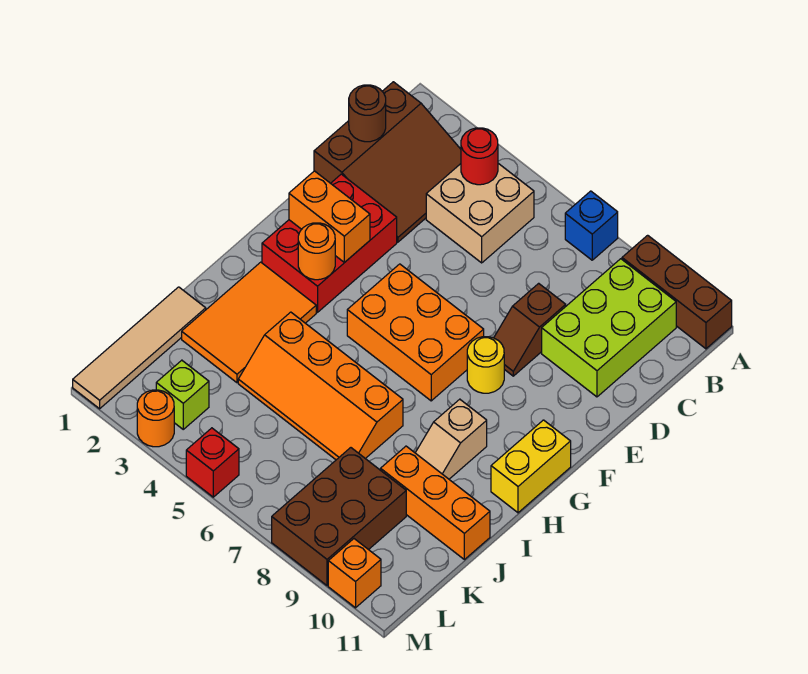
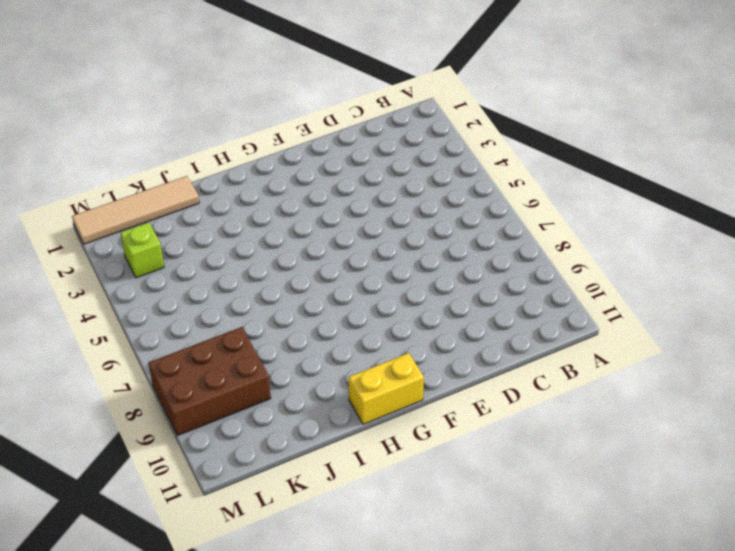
none -> blue 1x1 brick [565,191,618,260]
none -> brown 1x3 brick [622,235,732,349]
none -> brown 3x3 slope [314,82,461,242]

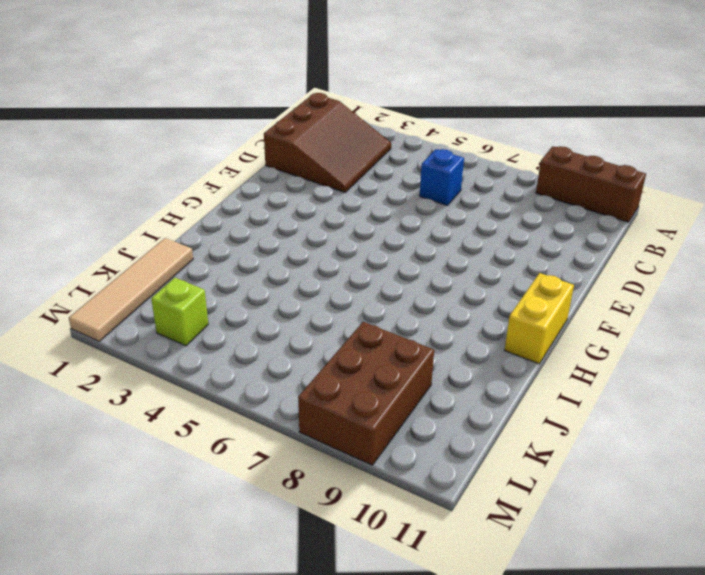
blue 1x1 brick [420,149,464,206] -> blue 1x1 brick moved to [565,191,618,260]
none -> tan 2x2 brick [426,163,534,263]
none -> lime 2x3 brick [542,259,676,397]
none -> brown 1x2 slope [494,283,566,376]

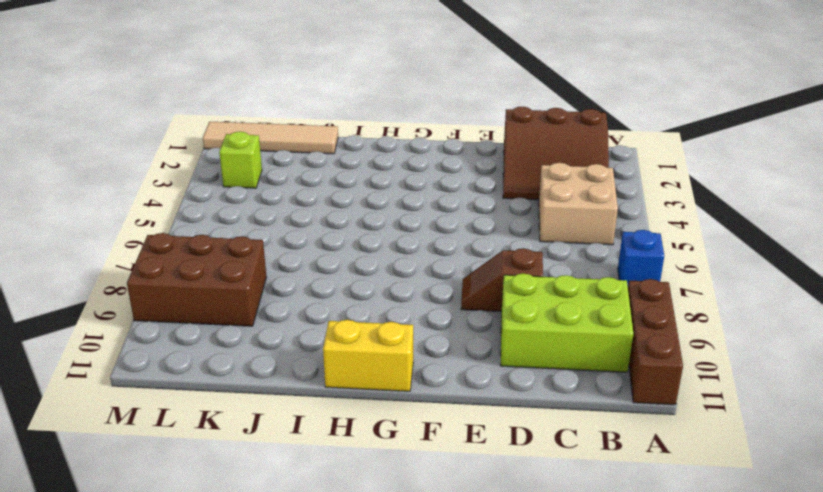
none -> red 2x3 brick [262,174,397,312]
none -> orange 2x3 brick [347,264,484,401]
none -> yellow 1x1 round brick [467,337,504,393]

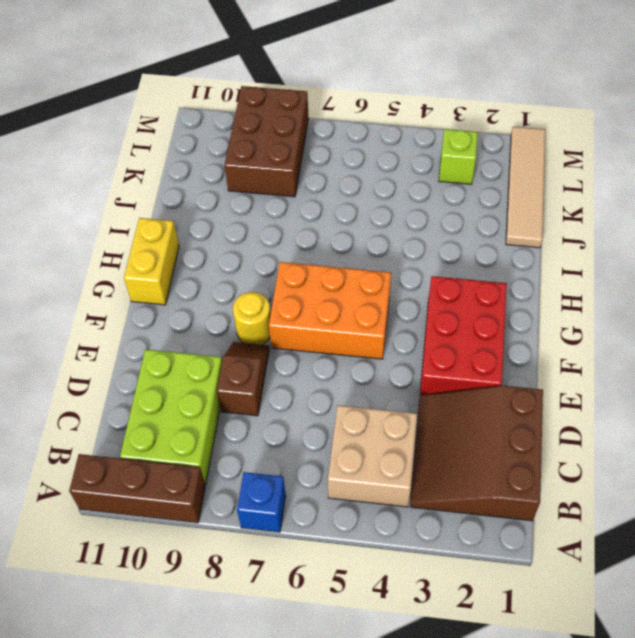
none -> orange 2x3 tile [182,262,316,383]
none -> tan 1x2 slope [415,399,487,479]
none -> orange 2x4 slope [238,312,403,460]

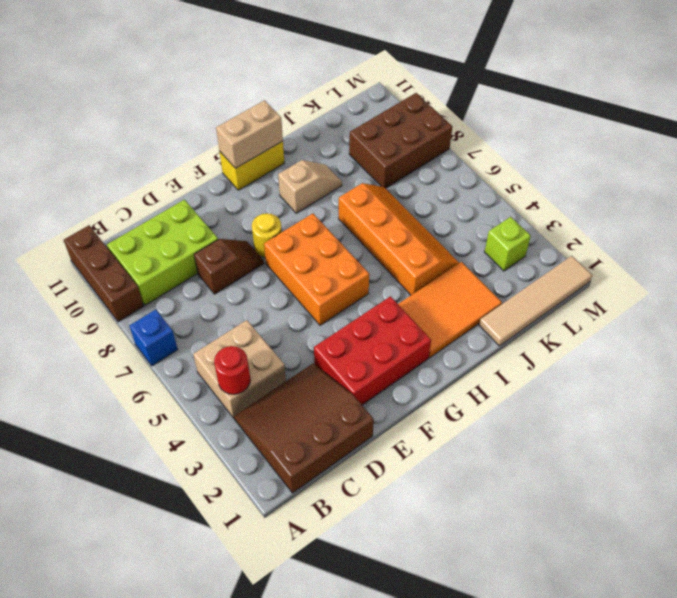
tan 1x2 brick [216,100,283,168] -> none
none -> orange 1x3 brick [381,446,490,560]
none -> orange 1x1 round brick [137,390,174,447]
none -> red 1x1 brick [186,428,239,497]

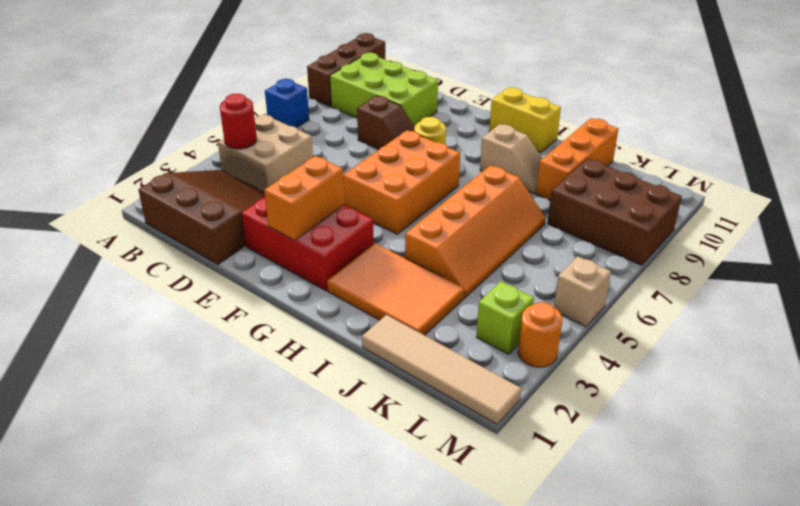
tan 1x1 brick [554,256,611,327] -> red 1x1 brick [186,428,239,497]
none -> orange 1x1 brick [328,539,381,608]
none -> brown 1x1 round brick [349,85,386,142]
none -> orange 1x1 round brick [298,223,335,280]

